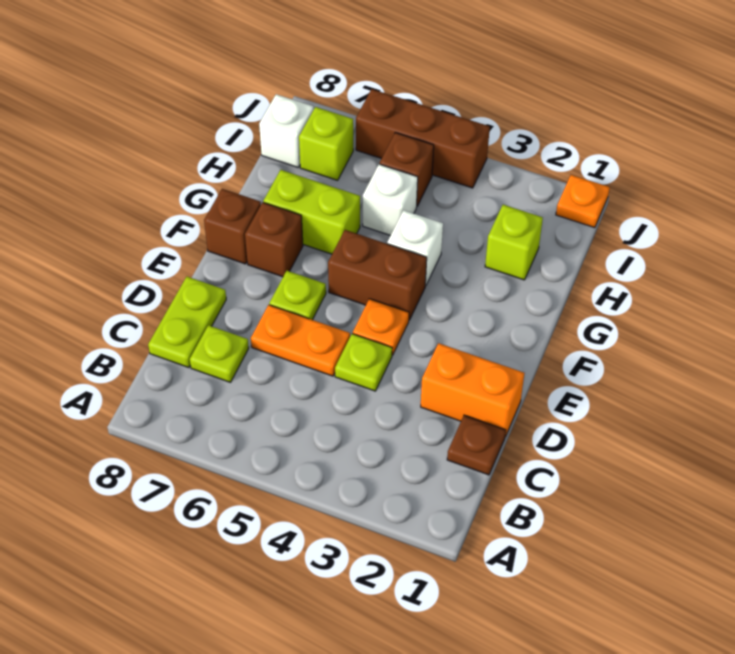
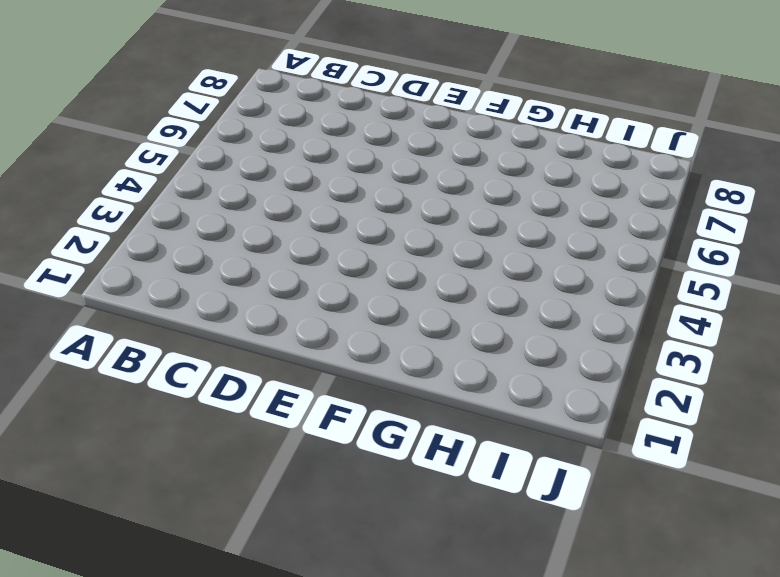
none -> brown 1x1 plate [447,415,506,475]
none -> lime 1x1 plate [190,325,249,382]
none -> lime 1x2 plate [148,277,226,368]

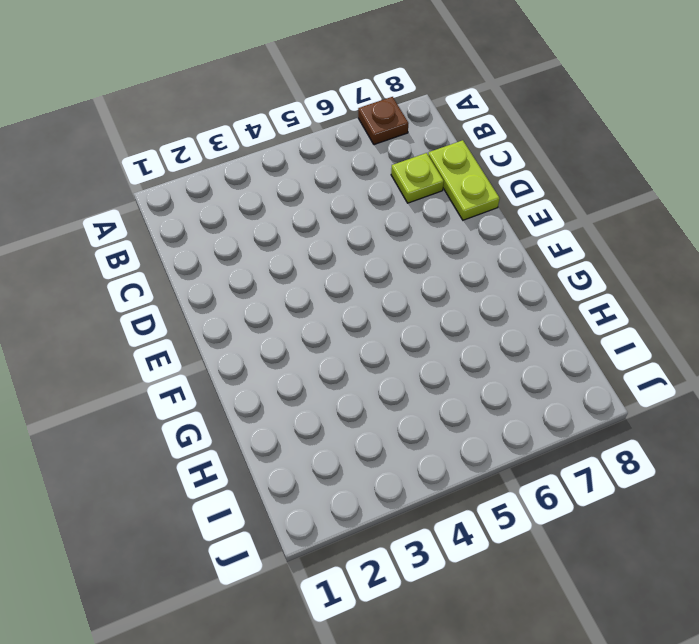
brown 1x1 plate [358,97,408,145] -> brown 1x1 plate moved to [447,415,506,475]
none -> orange 1x2 brick [421,343,524,437]
none -> lime 1x1 plate [335,334,392,391]
none -> orange 1x2 plate [251,305,350,376]

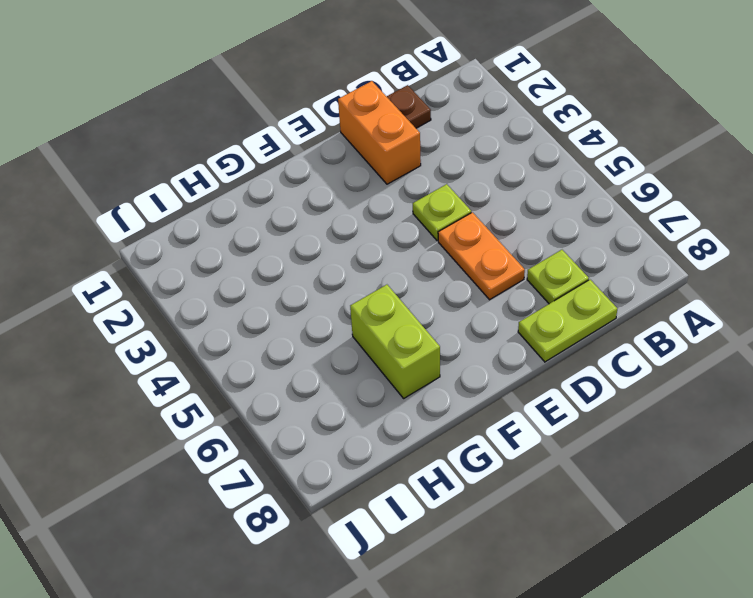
none -> orange 1x1 plate [353,299,409,355]
none -> lime 1x1 plate [269,271,326,320]
none -> brown 1x2 brick [328,230,427,320]

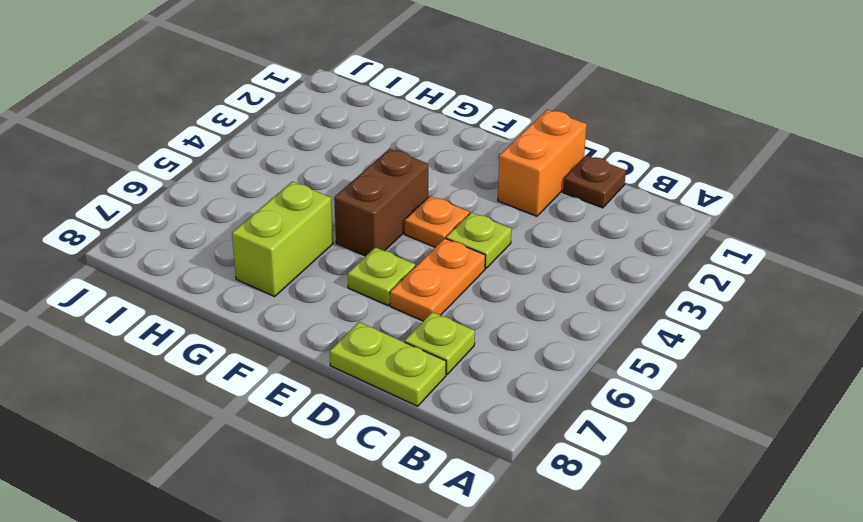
none -> brown 1x1 brick [245,202,303,277]
none -> brown 1x1 brick [204,189,261,264]
none -> white 1x1 brick [387,210,443,286]

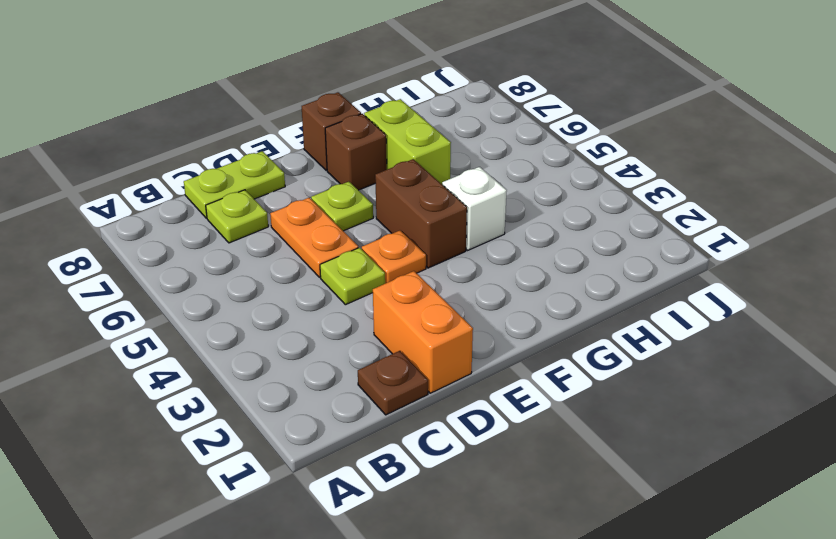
none -> lime 1x1 brick [485,205,543,280]
none -> white 1x1 brick [363,164,418,235]
none -> brown 1x1 brick [380,132,434,206]

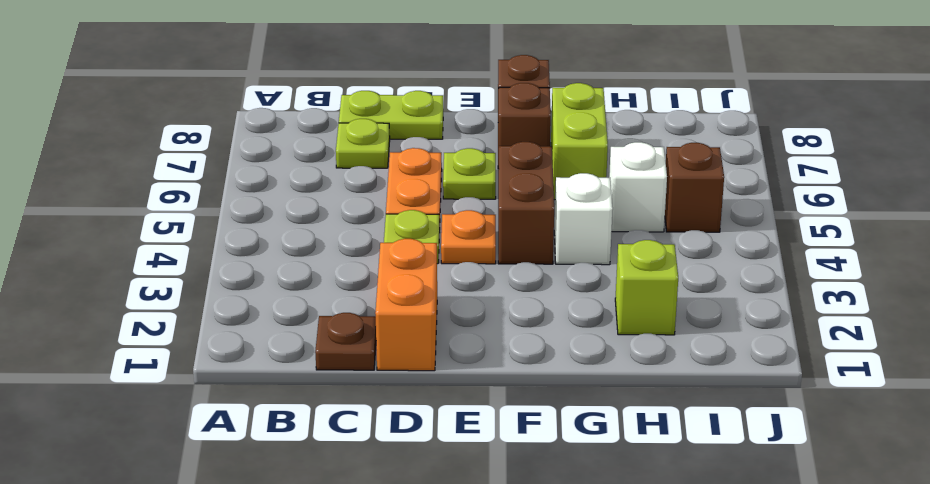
none -> lime 1x1 brick [299,107,353,180]
none -> white 1x1 brick [259,94,314,167]
none -> orange 1x1 plate [556,175,610,228]

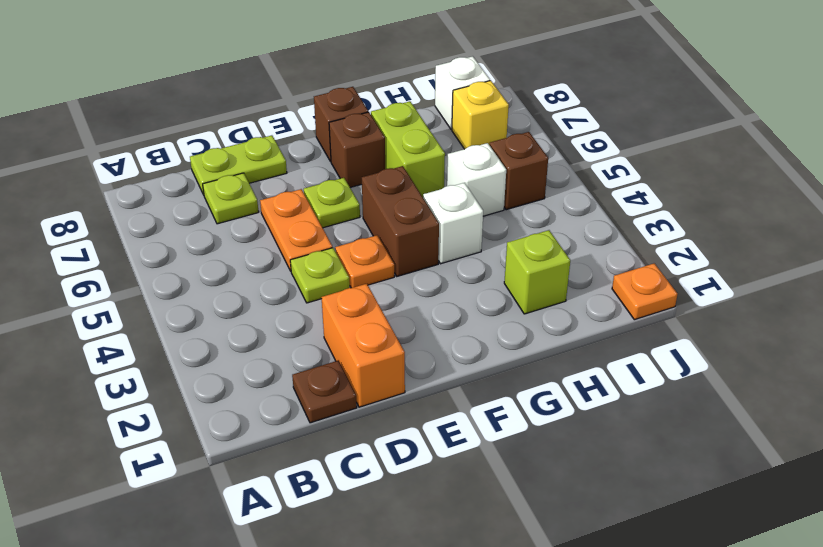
yellow 1x1 brick [452,81,509,149] -> lime 1x1 brick [299,107,353,180]
none -> brown 1x3 brick [356,89,490,188]

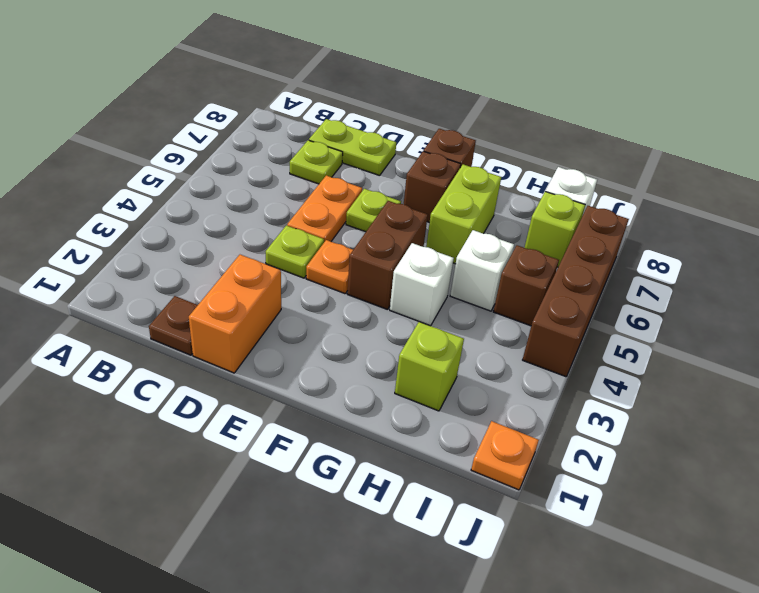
brown 1x4 brick [523,206,629,377] -> brown 1x3 brick [356,89,490,188]

